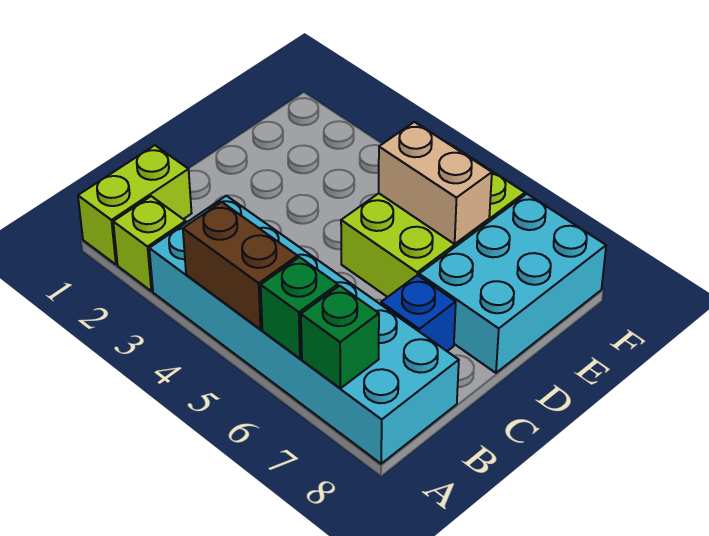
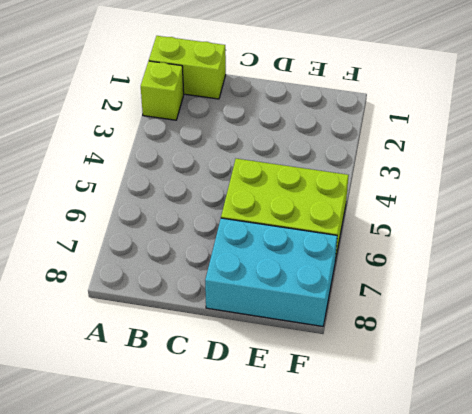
none -> cyan 2x6 brick [149,196,459,464]
none -> blue 1x1 brick [381,275,456,351]

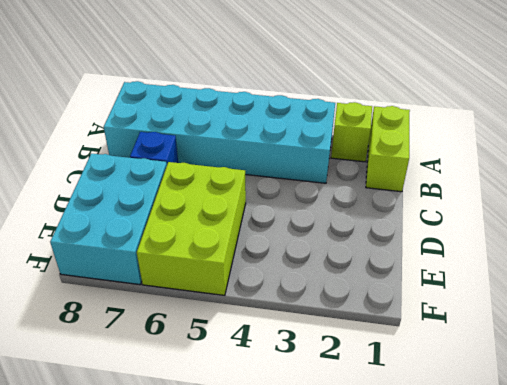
none -> brown 1x2 brick [183,202,298,329]
none -> green 1x1 brick [261,257,338,359]

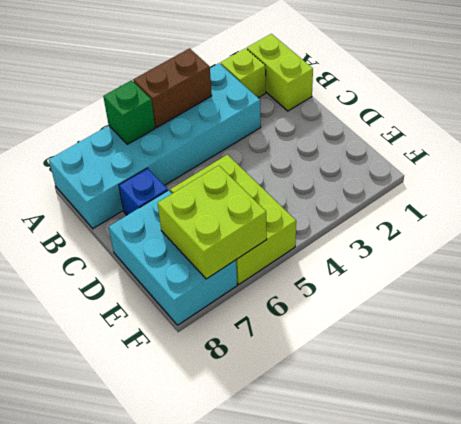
lime 2x2 brick [158,166,267,279] -> tan 1x2 brick [379,122,492,244]
none -> green 1x1 brick [301,286,379,388]

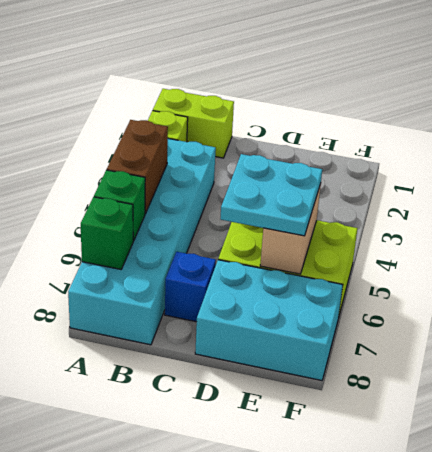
cyan 2x2 plate [220,154,322,236] -> none

